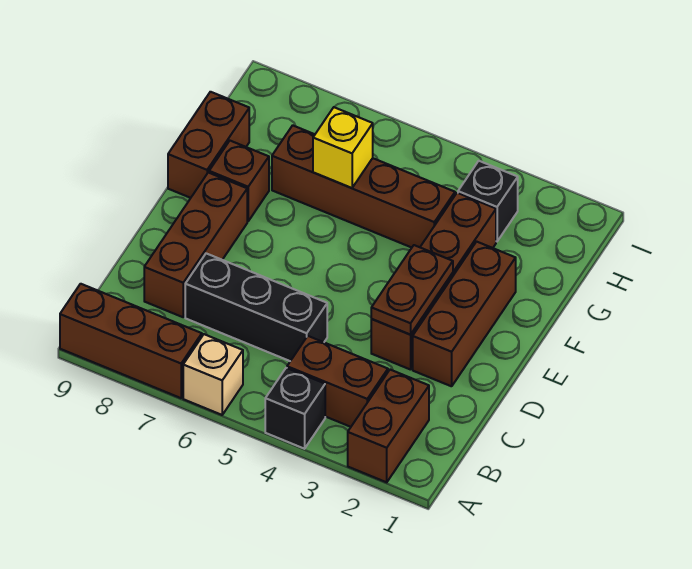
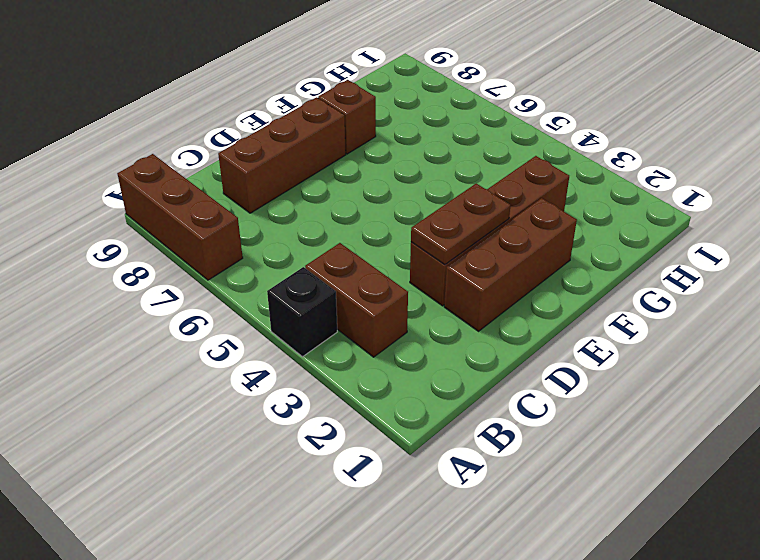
none -> brown 1x2 brick [348,370,429,482]
none -> tan 1x1 brick [183,334,243,415]
none -> black 1x3 brick [185,253,327,361]

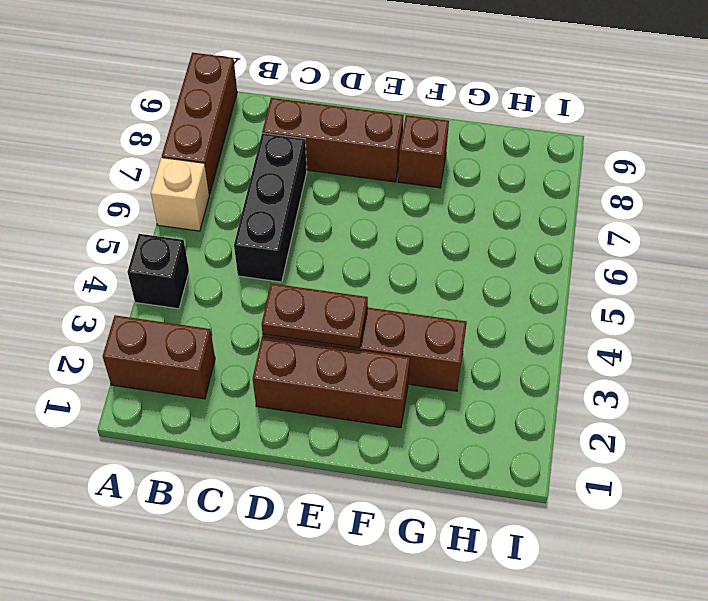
none -> brown 1x2 brick [287,336,388,427]
none -> brown 1x2 brick [168,92,249,198]
none -> brown 1x4 brick [272,125,455,248]

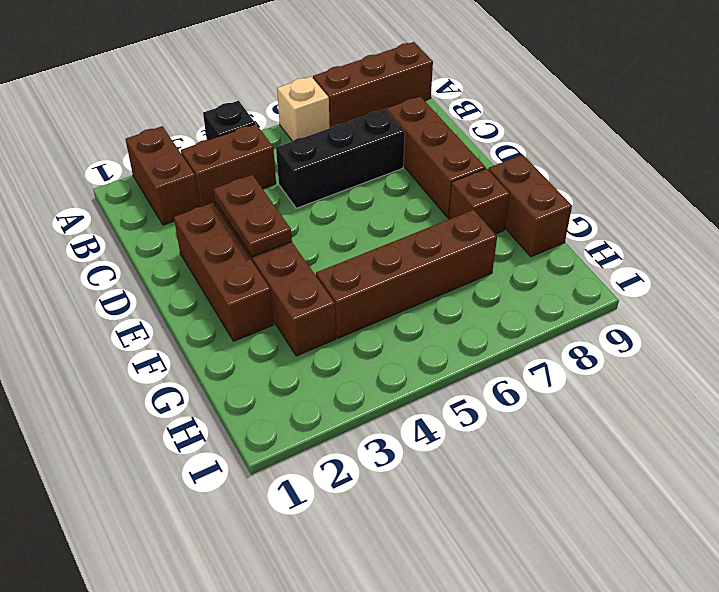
none -> black 1x1 brick [458,161,518,241]
none -> yellow 1x1 brick [313,107,373,188]

